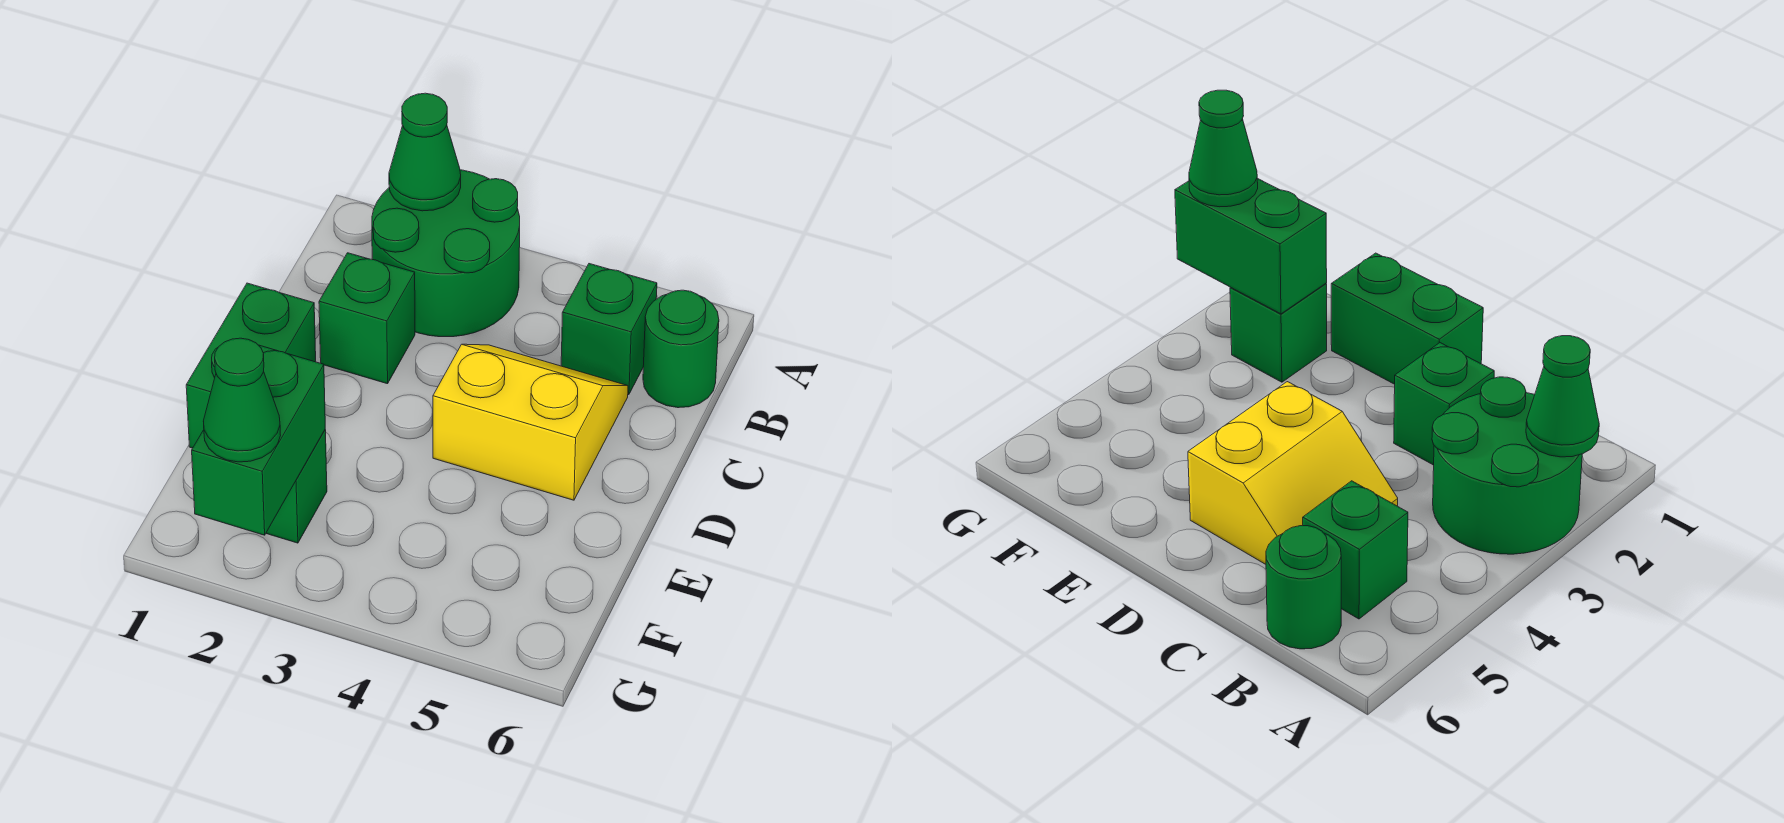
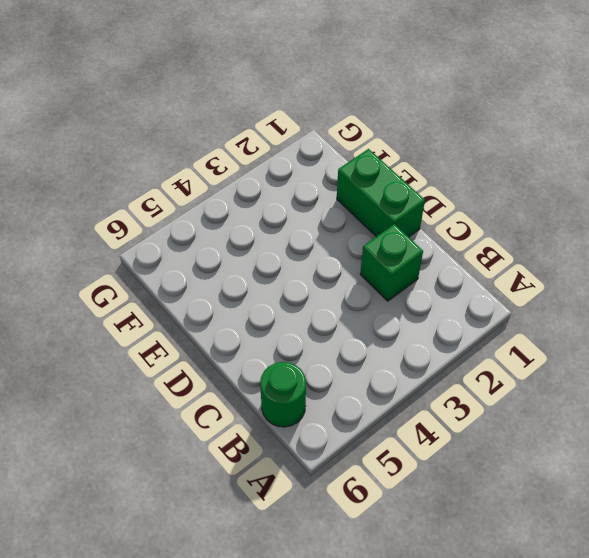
none -> green 2x2 round brick [372,170,520,337]
none -> green 1x1 brick [561,264,657,395]

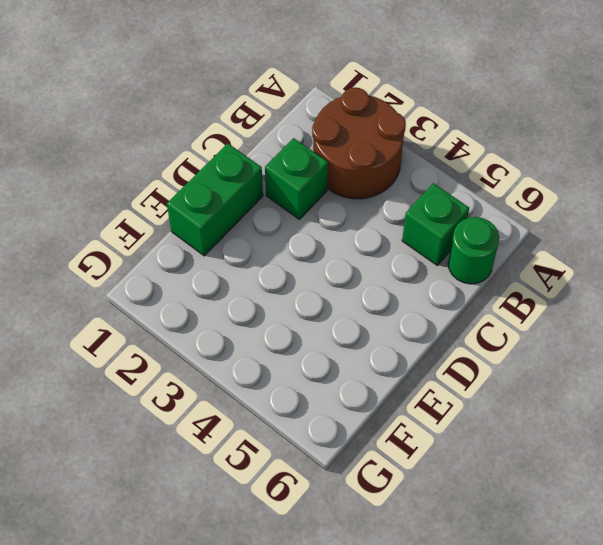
brown 2x2 round brick [312,87,406,199] -> green 2x2 round brick [372,170,520,337]
none -> yellow 2x2 slope [433,344,628,500]
none -> green 1x1 brick [266,430,327,543]

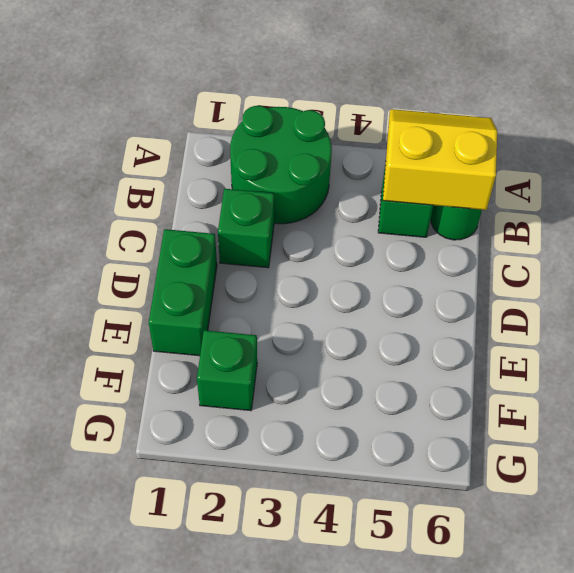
yellow 2x2 slope [383,109,497,210] -> yellow 2x2 slope moved to [433,344,628,500]
none -> green 1x1 cone [389,93,461,211]
none -> green 1x2 brick [192,345,325,535]

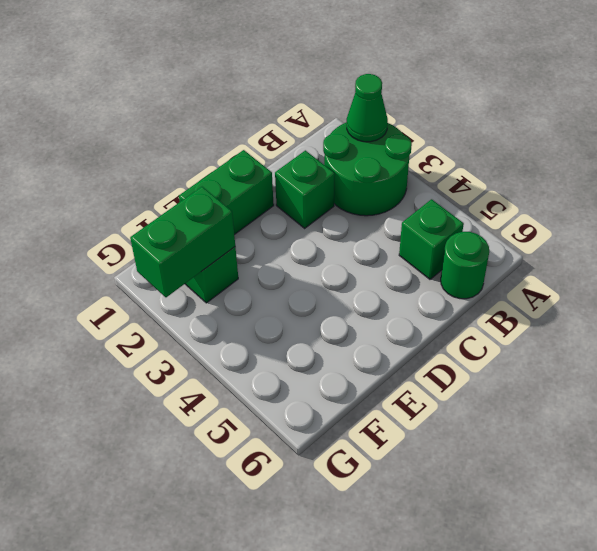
none -> yellow 2x2 slope [433,344,628,500]
none -> green 1x1 cone [203,338,281,462]

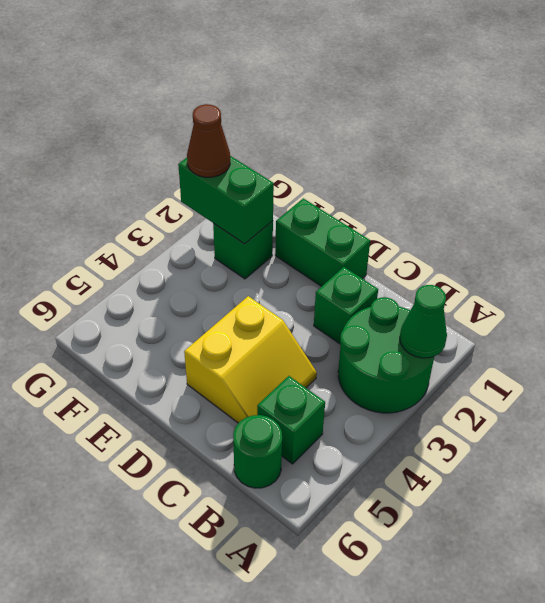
brown 1x1 cone [187,104,230,177] -> green 1x1 cone [203,338,281,462]

